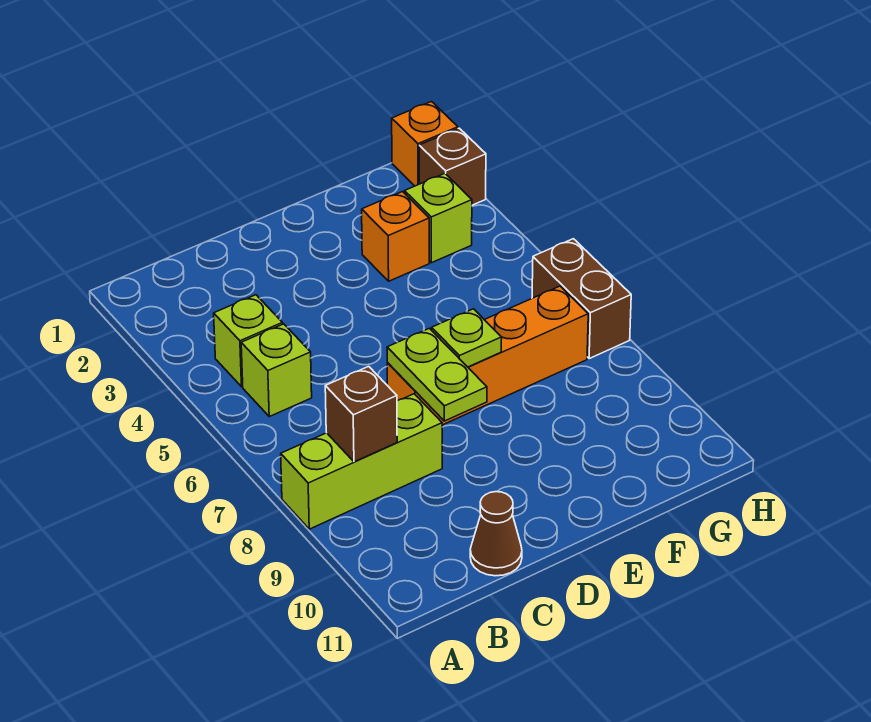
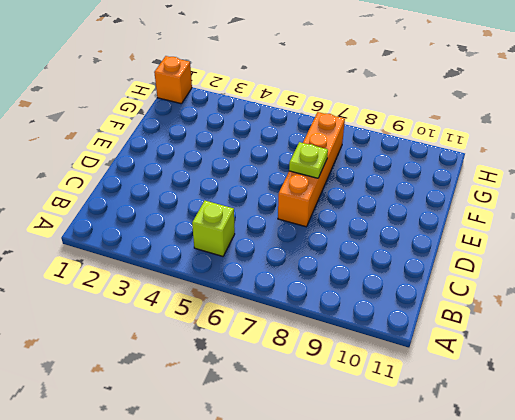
none -> lime 1x3 brick [281,394,442,529]
none -> lime 1x1 brick [214,295,283,387]
none -> brown 1x1 cone [470,492,522,576]

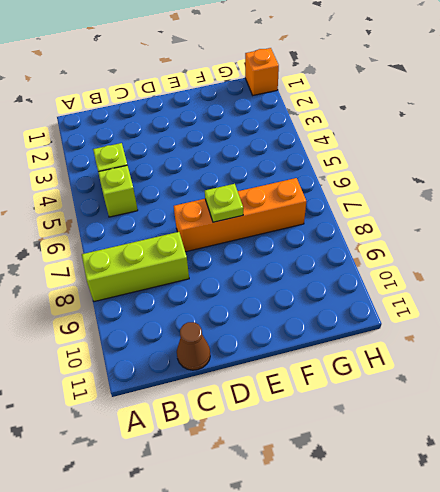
none -> orange 1x1 brick [362,192,429,281]
none -> lime 1x1 brick [405,174,472,263]
none -> brown 1x1 brick [419,128,486,205]

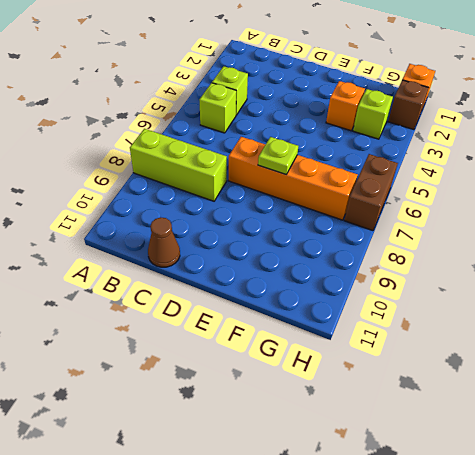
none -> brown 1x1 brick [325,366,397,462]
none -> lime 1x2 plate [387,328,487,421]

